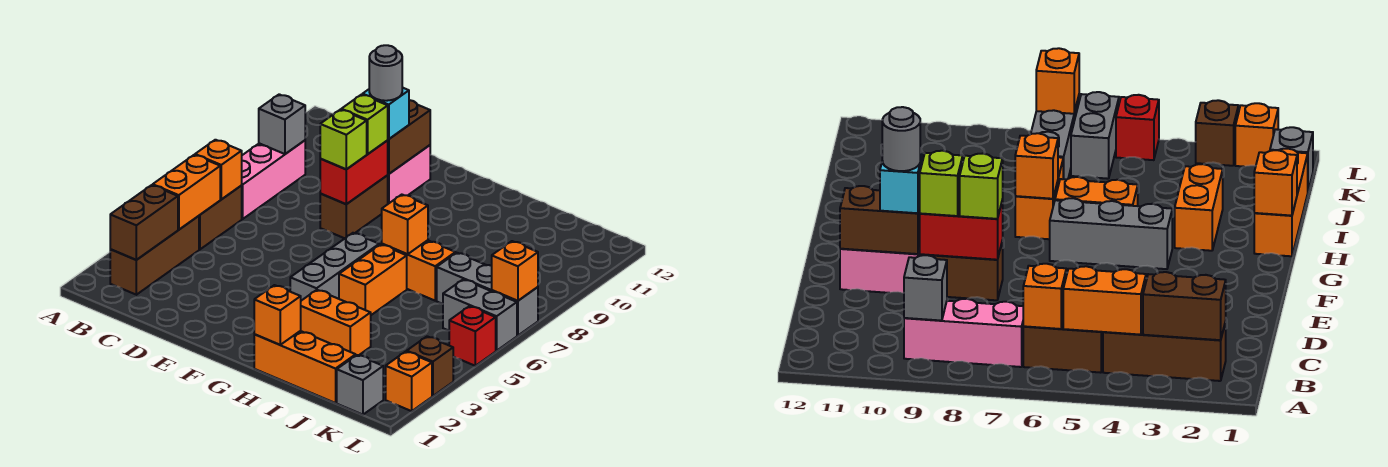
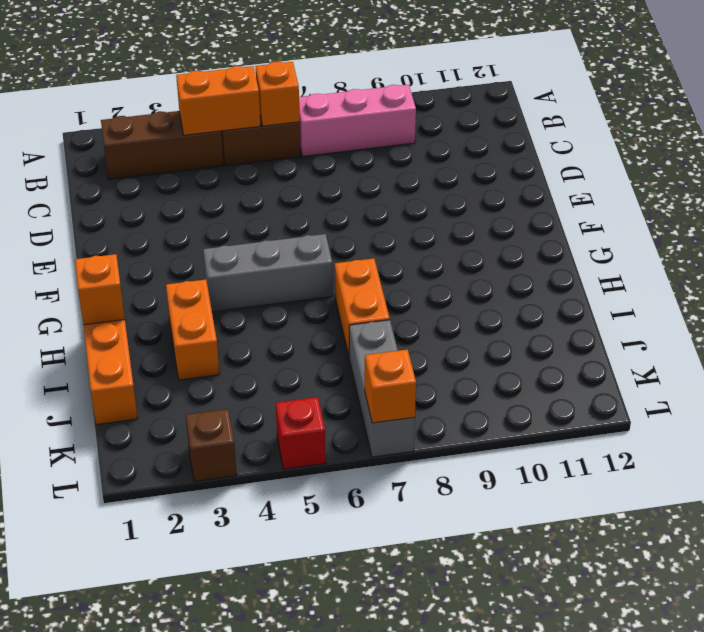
none -> brown 1x2 brick [320,175,388,239]
none -> pink 1x2 brick [388,145,430,204]
none -> orange 1x2 brick [339,244,407,315]

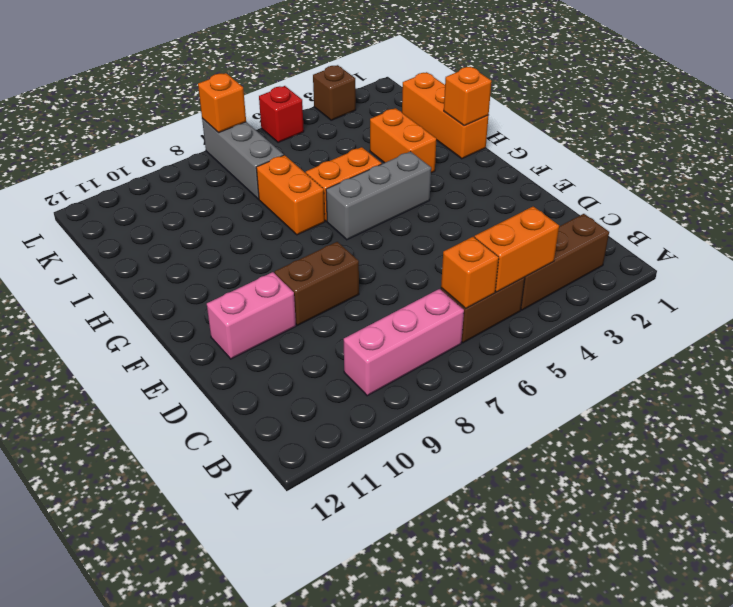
none -> grey 1x1 brick [337,355,383,415]
none -> grey 1x2 brick [443,279,517,351]
none -> orange 1x1 brick [386,352,432,411]

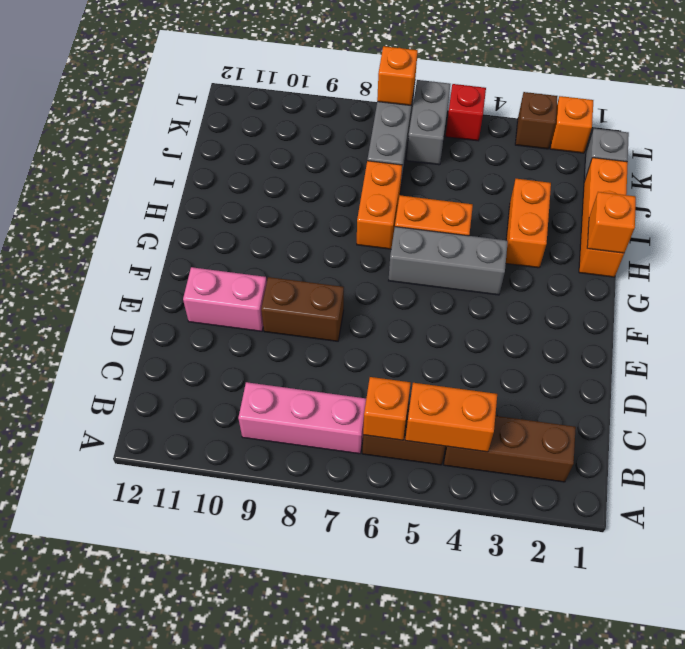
none -> brown 1x2 brick [110,185,178,260]
none -> grey 1x1 brick [259,94,305,154]
none -> red 1x2 brick [320,140,388,204]

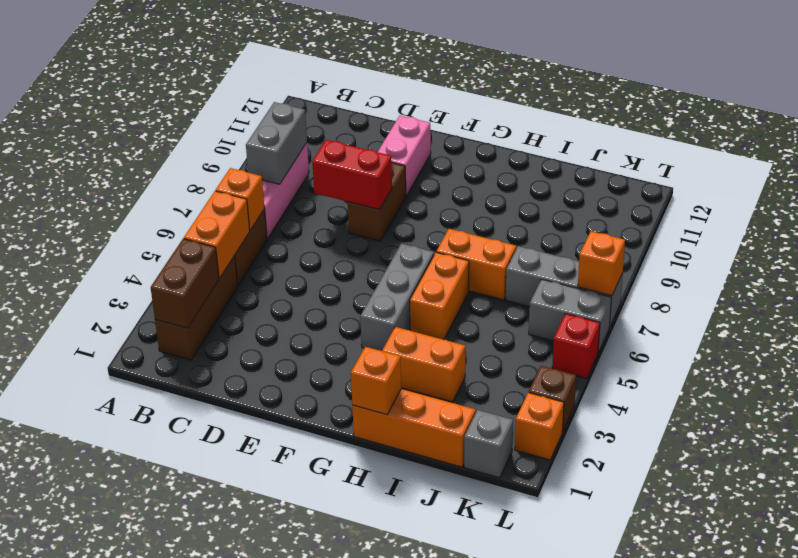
grey 1x2 brick [246,102,307,184] -> grey 1x1 brick [259,94,305,154]
red 1x2 brick [312,140,392,210] -> red 1x2 brick turned to [320,140,388,204]
none -> brown 1x2 brick [388,100,430,174]
none -> orange 1x1 brick [382,195,428,254]
none -> lime 1x1 brick [320,110,367,169]

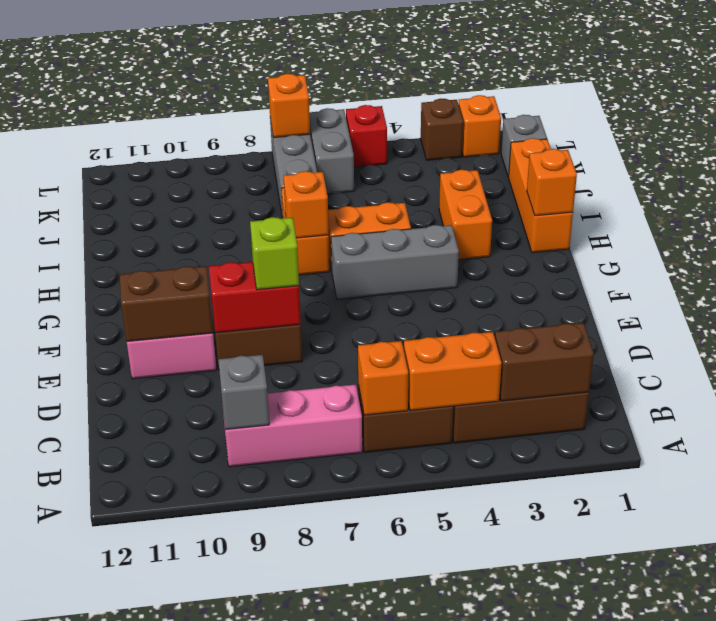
none -> lime 1x1 brick [341,94,388,154]
none -> cyan 1x1 brick [363,88,409,139]
none -> grey 1x1 round brick [369,45,402,101]

